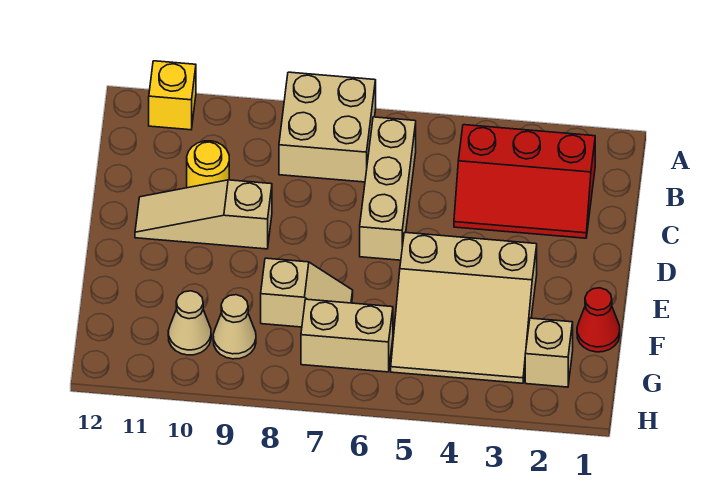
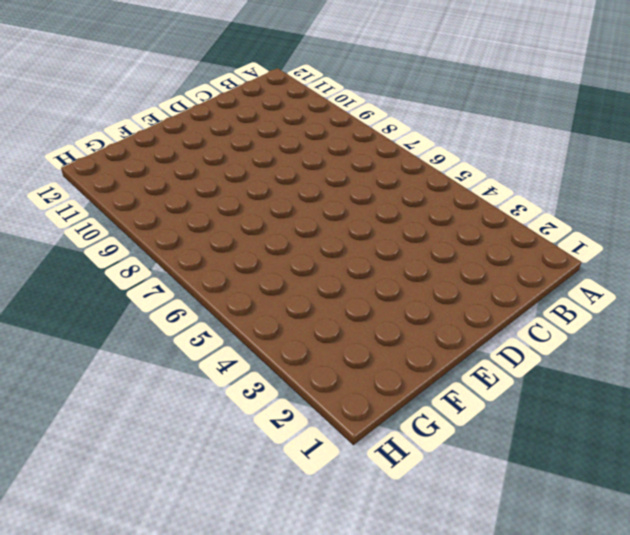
none -> tan 2x2 brick [279,72,376,182]
none -> yellow 1x1 brick [149,61,196,130]
none -> red 2x3 slope [454,125,595,238]

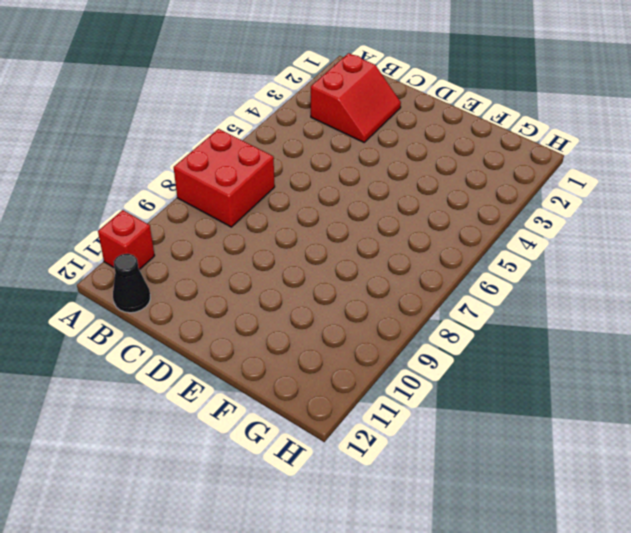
red 2x2 brick [174,129,275,227] -> tan 2x2 brick [279,72,376,182]
red 1x1 brick [98,210,155,270] -> yellow 1x1 brick [149,61,196,130]
red 2x2 slope [311,53,401,142] -> red 2x3 slope [454,125,595,238]
black 1x1 cone [113,254,150,313] -> none
none -> tan 1x3 brick [360,117,416,260]
none -> yellow 1x1 round brick [187,141,229,188]
none -> tan 1x3 slope [135,180,272,249]

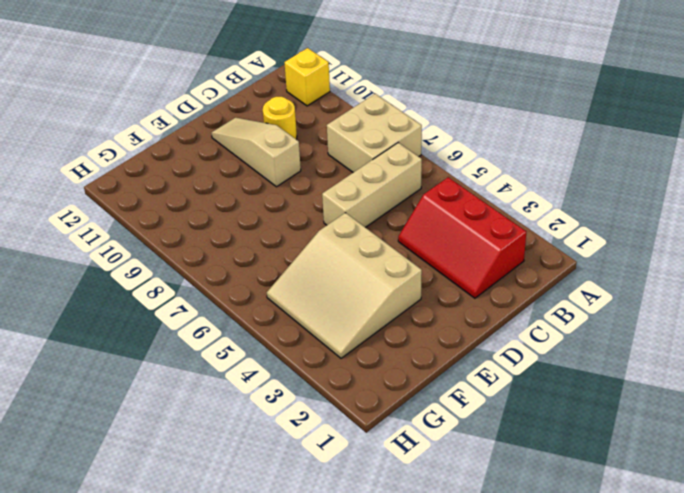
none -> red 1x1 cone [577,288,620,352]
none -> tan 1x2 slope [261,258,353,327]
none -> tan 1x1 brick [525,318,573,387]

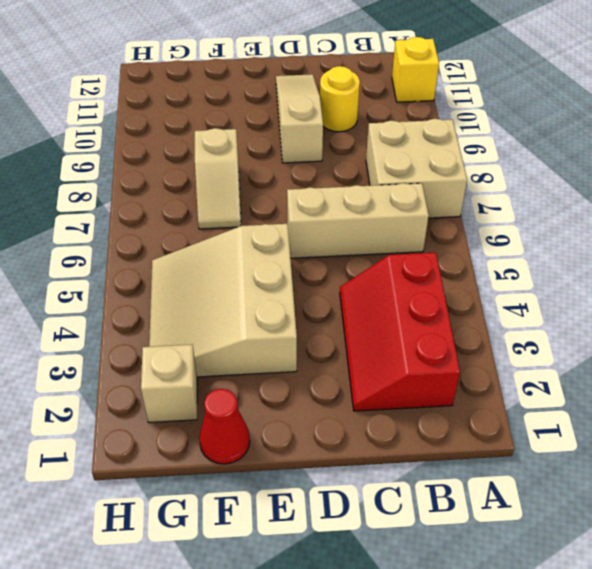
none -> tan 1x2 brick [301,299,393,372]
none -> tan 1x1 cone [213,295,256,359]
none -> tan 1x1 cone [168,291,211,355]

